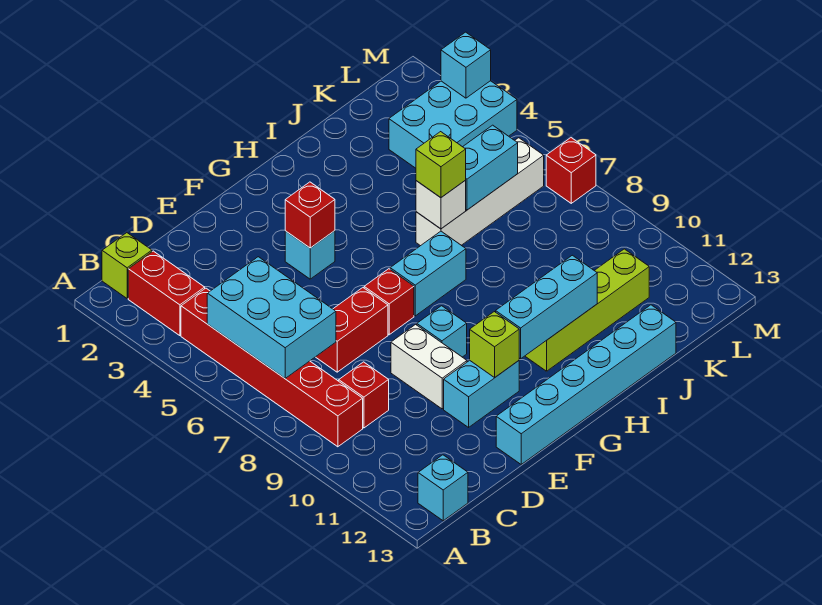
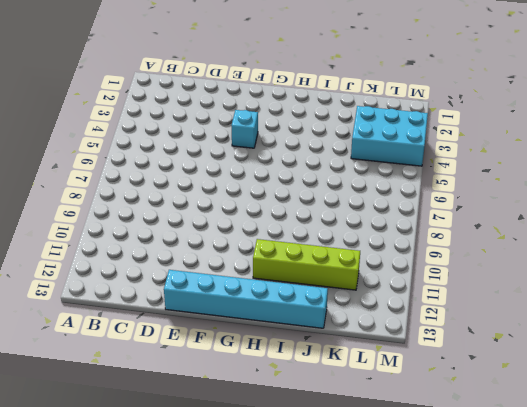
none -> lime 1x1 brick [102,233,152,298]
none -> red 1x2 brick [128,251,205,336]
none -> red 1x6 brick [181,288,363,447]

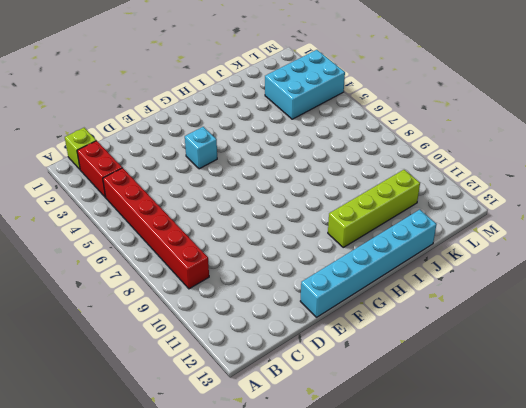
none -> cyan 1x1 brick [418,455,468,521]
none -> red 1x1 brick [339,362,389,428]
none -> red 1x2 brick [316,288,388,372]

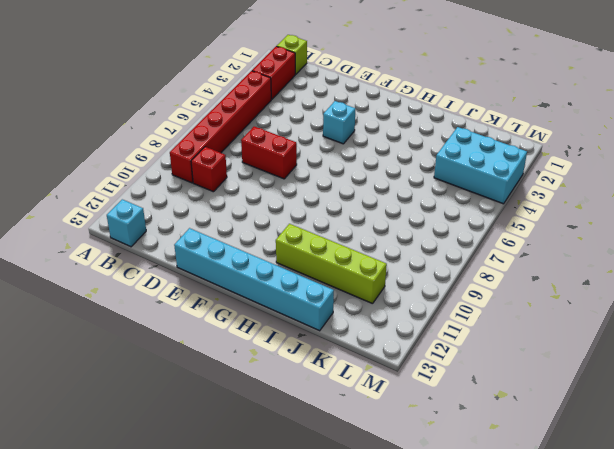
none -> white 1x2 brick [391,324,467,409]
none -> cyan 1x2 brick [444,360,519,427]
none -> red 1x1 brick [364,269,414,335]

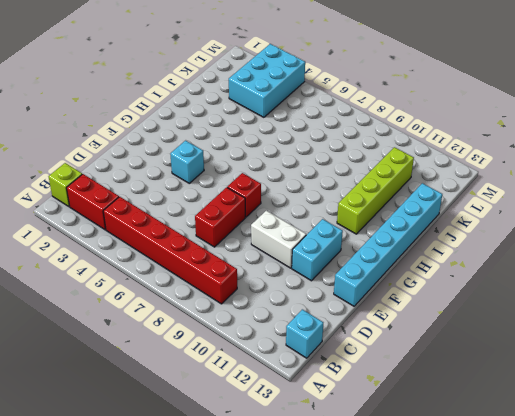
none -> red 1x1 brick [339,362,389,428]
none -> cyan 1x1 brick [417,306,467,357]
none -> cyan 1x2 brick [390,231,466,316]

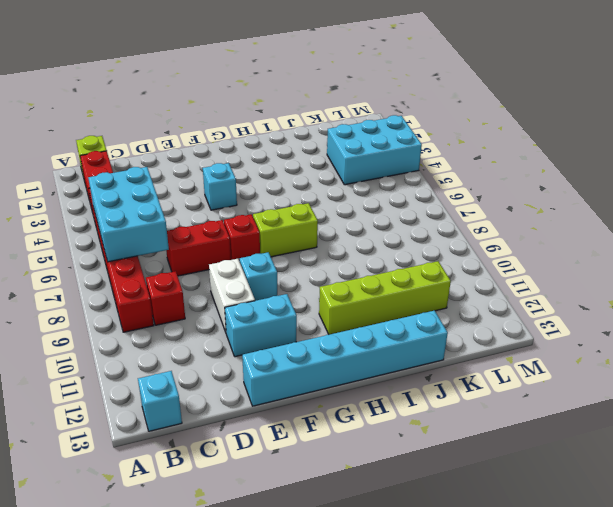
lime 1x2 brick [253,203,318,257] -> cyan 1x2 brick [390,231,466,316]
none -> white 1x4 brick [416,138,544,246]
none -> red 1x1 brick [546,138,596,203]
none -> red 1x1 brick [285,182,335,248]

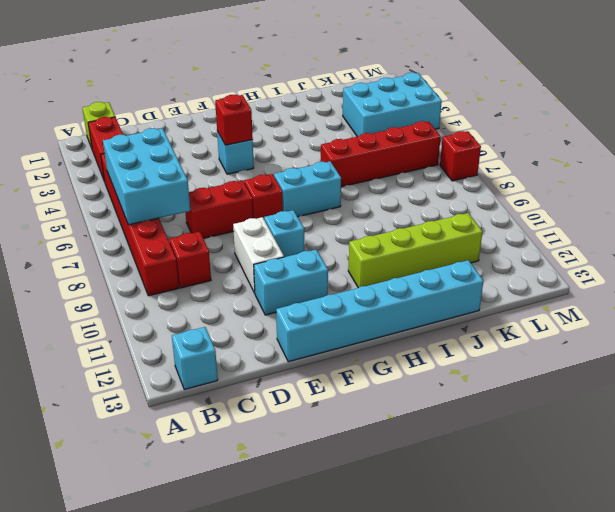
red 1x4 brick [321,121,441,187] -> white 1x4 brick [416,138,544,246]
none -> lime 1x1 brick [470,312,519,377]
none -> cyan 1x3 brick [496,255,597,359]
none -> white 1x1 brick [416,180,466,229]

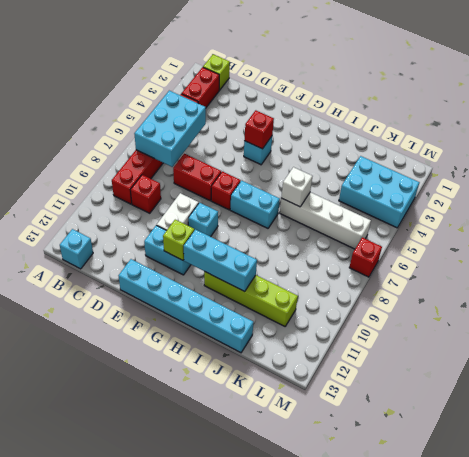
none -> cyan 1x2 brick [463,125,518,210]
none -> cyan 1x1 brick [441,32,491,98]
none -> lime 1x1 brick [416,132,466,198]

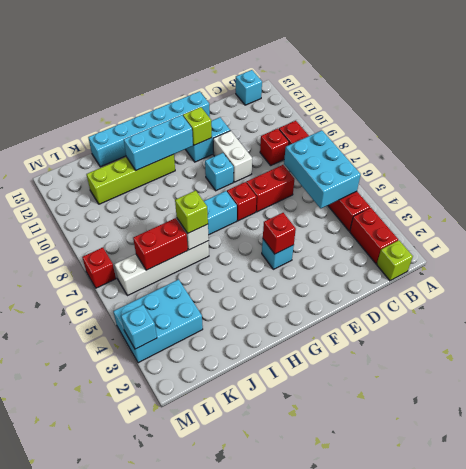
red 1x2 brick [133,218,188,270] -> cyan 1x2 brick [463,125,518,210]

